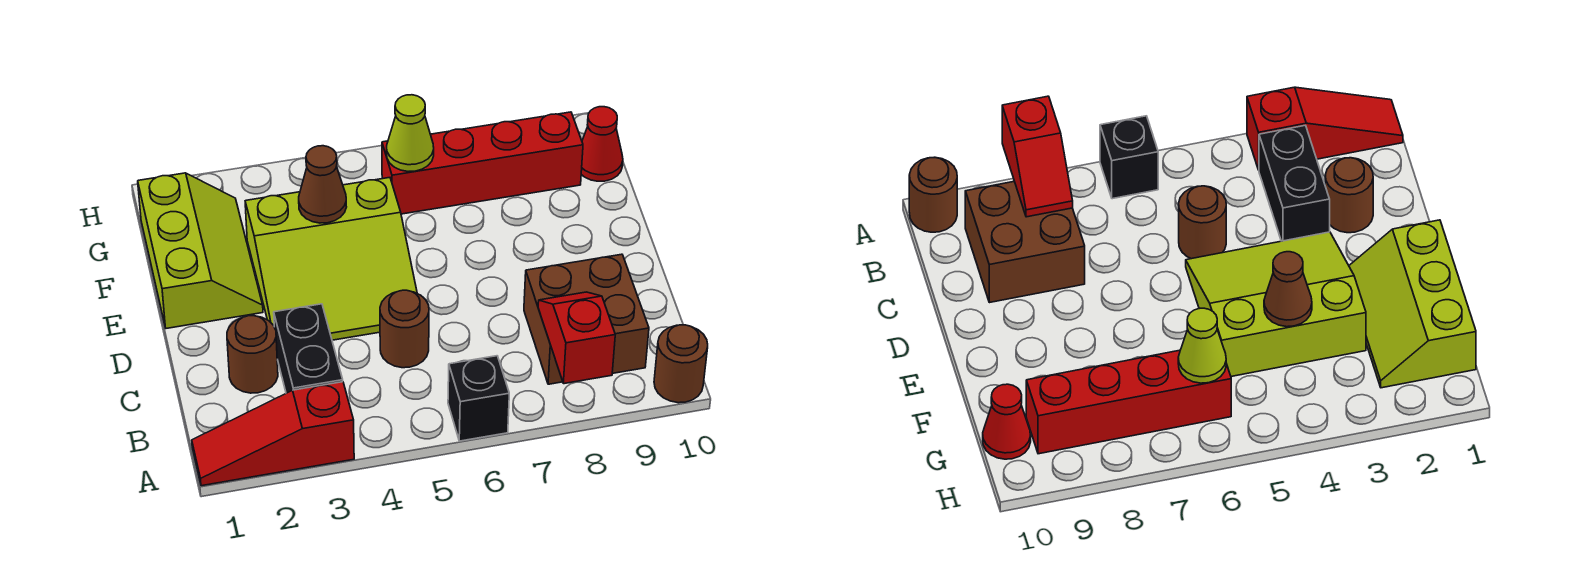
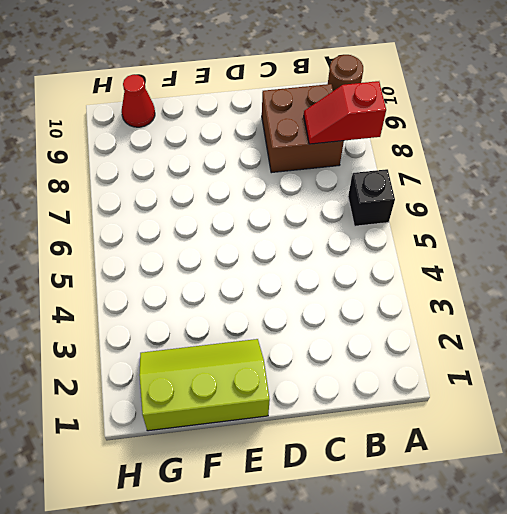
none -> red 1x3 slope [192,382,354,486]
none -> black 1x2 brick [274,304,343,393]
none -> brown 1x1 round brick [227,316,278,393]

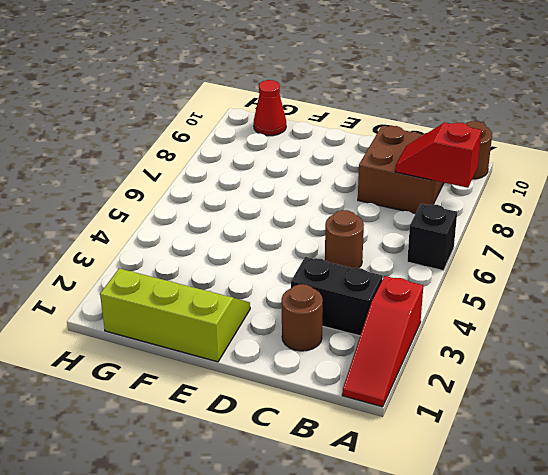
none -> lime 3x3 slope [245,178,417,340]
none -> red 1x4 brick [382,112,583,214]
none -> brown 1x1 cone [299,146,346,223]

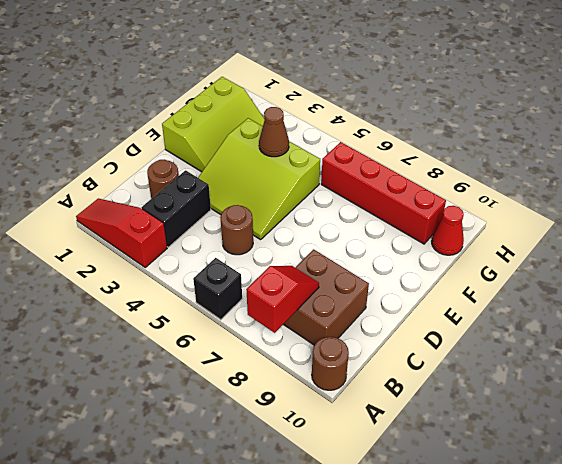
none -> lime 1x1 cone [387,95,434,171]

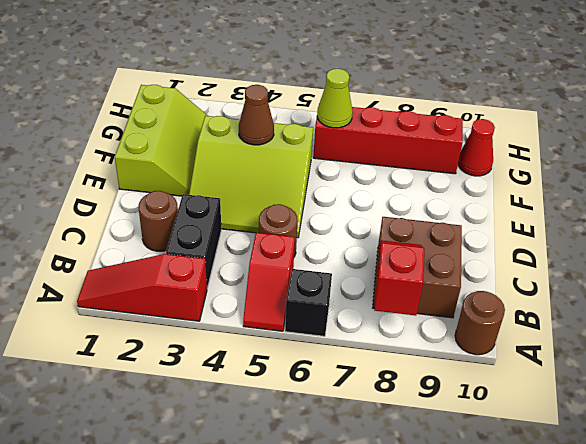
red 1x2 slope [243,233,295,331] -> none

